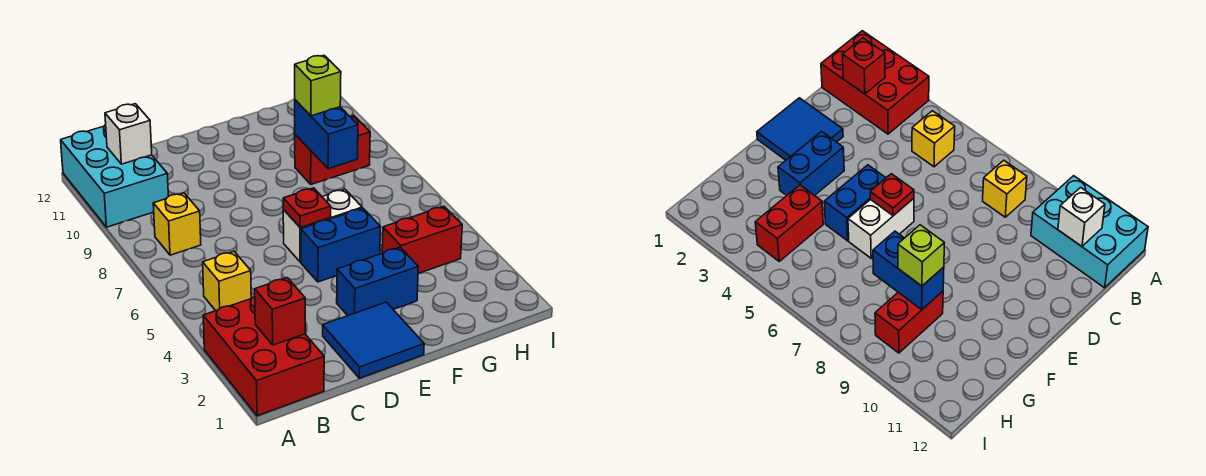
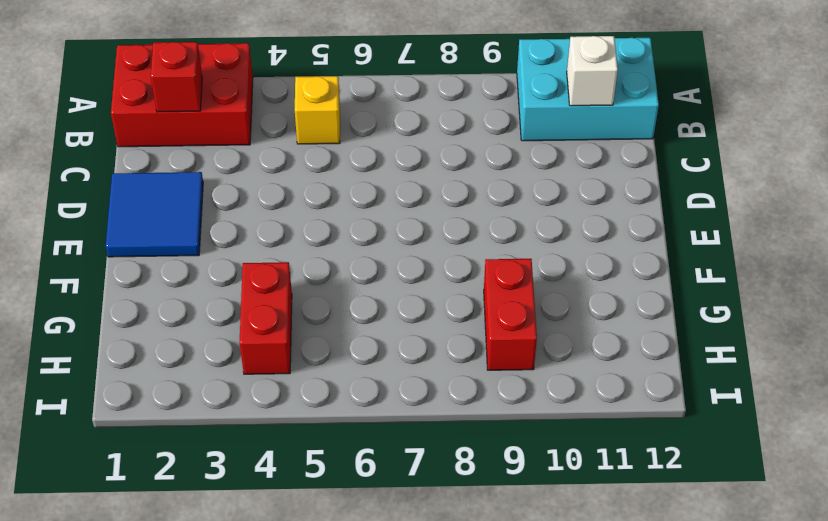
none -> yellow 1x1 brick [153,193,201,255]
none -> blue 1x2 brick [337,247,418,316]
none -> blue 1x2 brick [301,208,381,282]

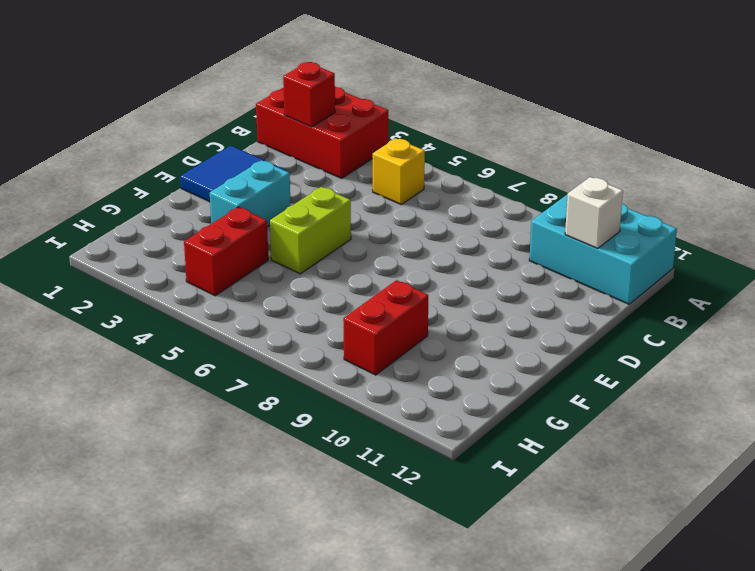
cyan 1x2 brick [210,160,291,227] -> blue 1x2 brick [337,247,418,316]
lime 1x2 brick [270,187,351,274] -> blue 1x2 brick [301,208,381,282]
none -> yellow 1x1 brick [153,193,201,255]
none -> white 1x2 brick [283,189,362,262]
none -> red 1x1 plate [283,188,331,228]

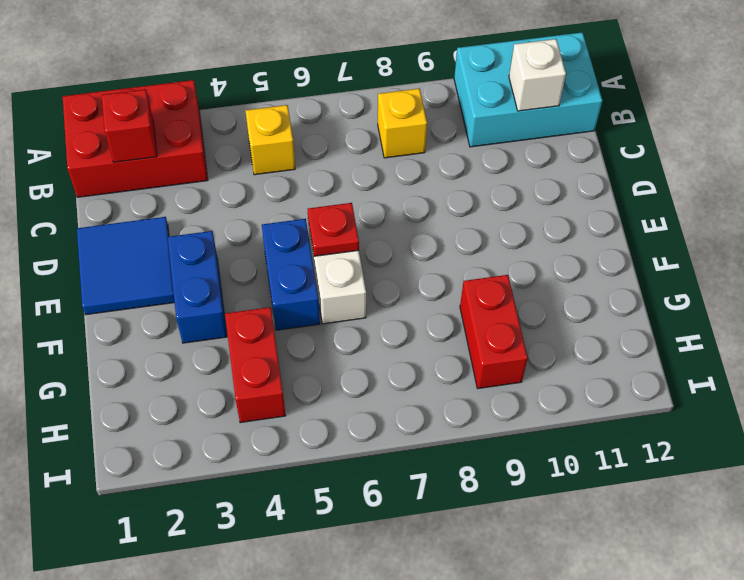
none -> blue 1x2 brick [295,100,358,169]
none -> lime 1x1 brick [295,55,341,116]

